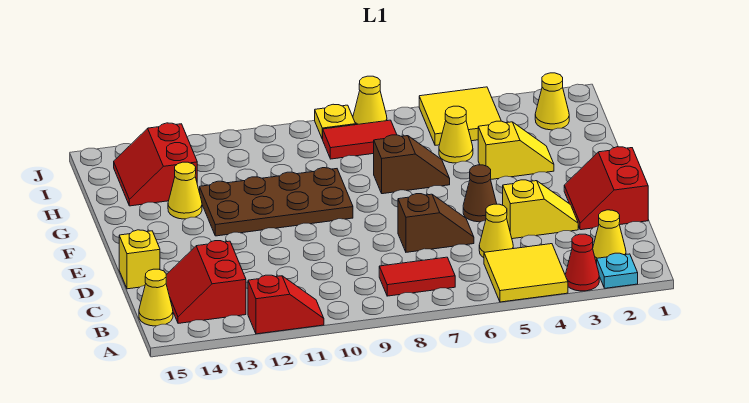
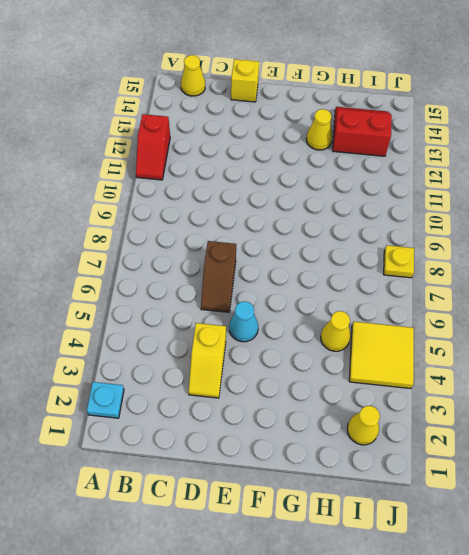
cyan 1x1 cone [229,301,258,342] -> brown 1x1 cone [463,165,497,222]
none -> red 1x1 cone [565,234,599,291]
none -> yellow 2x2 tile [484,244,568,302]
none -> yellow 1x1 cone [593,210,626,263]

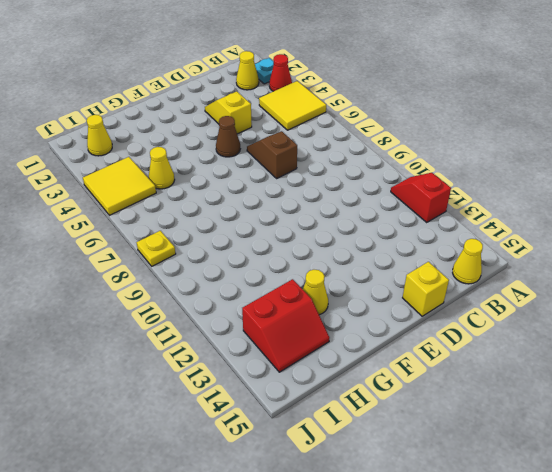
none -> red 1x2 tile [379,257,455,296]
none -> red 2x2 slope [166,241,246,323]
none -> yellow 1x1 cone [479,204,513,258]

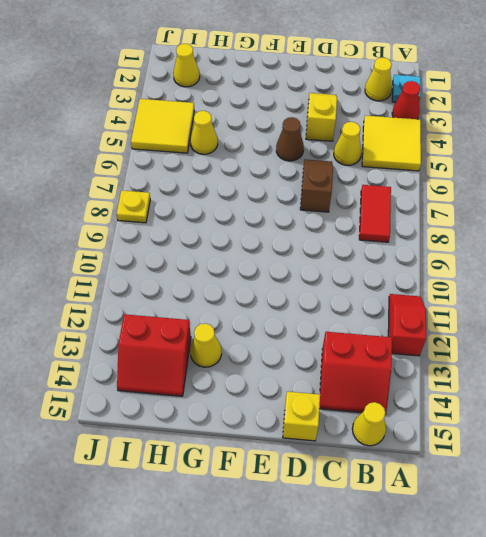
none -> red 2x2 slope [564,147,648,230]
none -> brown 2x4 plate [200,168,353,236]
none -> yellow 1x2 slope [478,121,554,179]

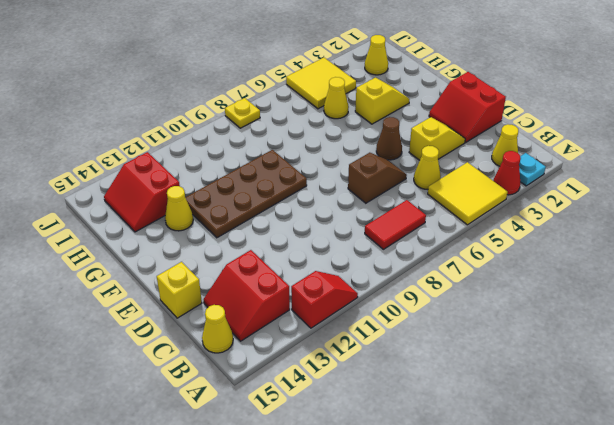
none -> brown 1x2 slope [374,135,450,194]
none -> red 1x2 tile [323,120,397,159]
none -> yellow 1x1 cone [353,76,387,125]

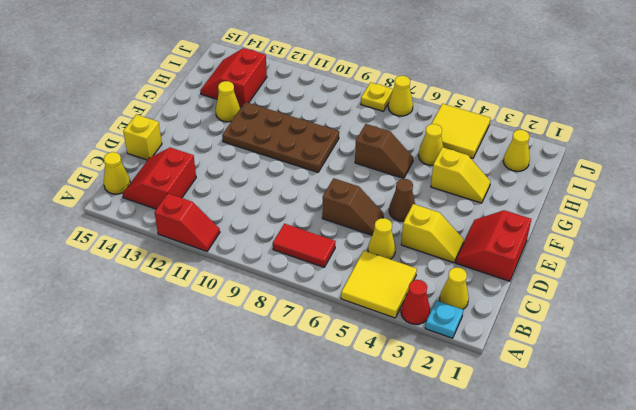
none -> red 1x2 tile [323,120,397,159]

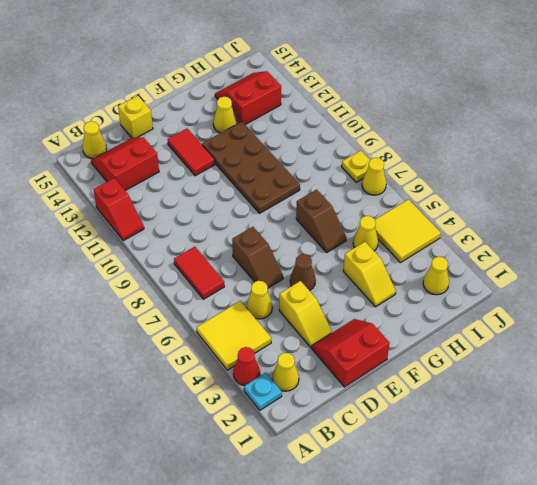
red 1x2 tile [168,128,215,176] -> red 1x2 tile moved to [323,120,397,159]

